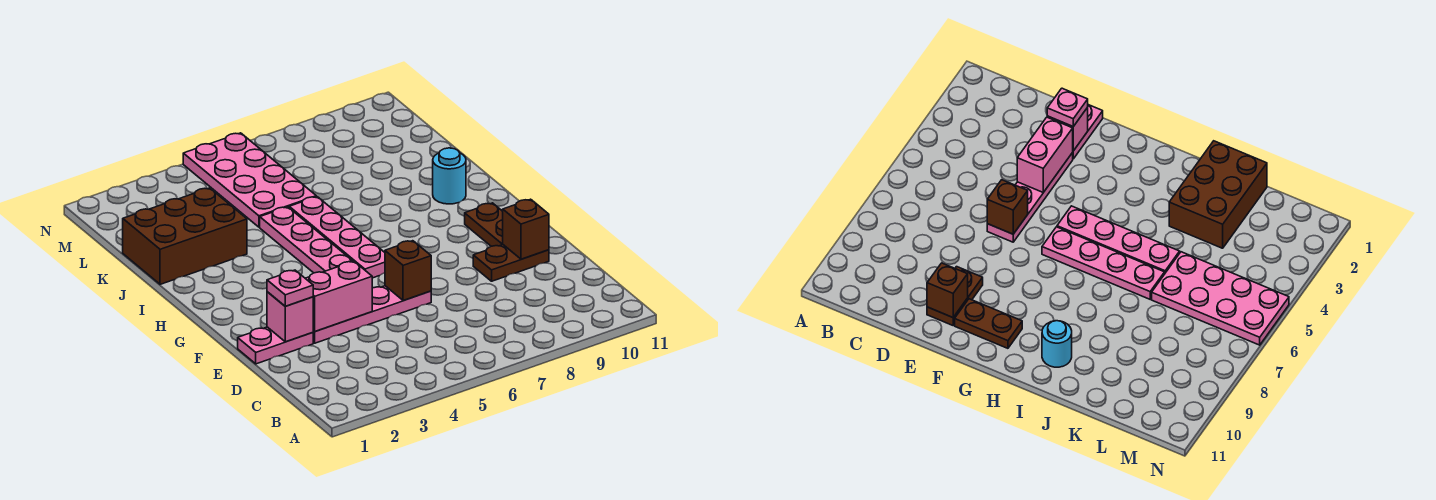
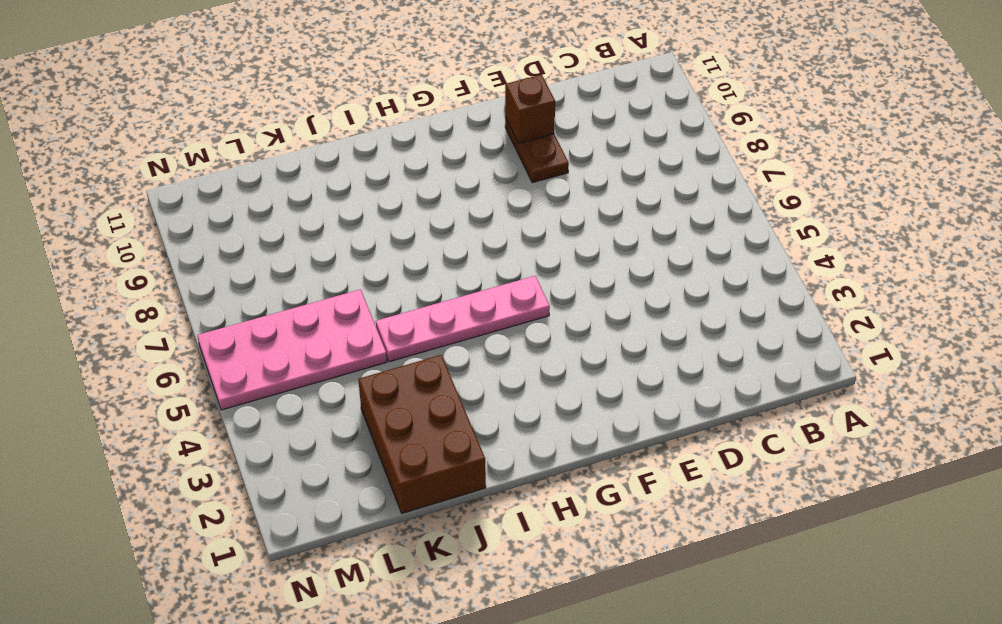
none -> pink 1x2 plate [238,327,313,364]
none -> pink 1x4 plate [313,286,431,343]
none -> brown 1x2 plate [465,203,503,246]

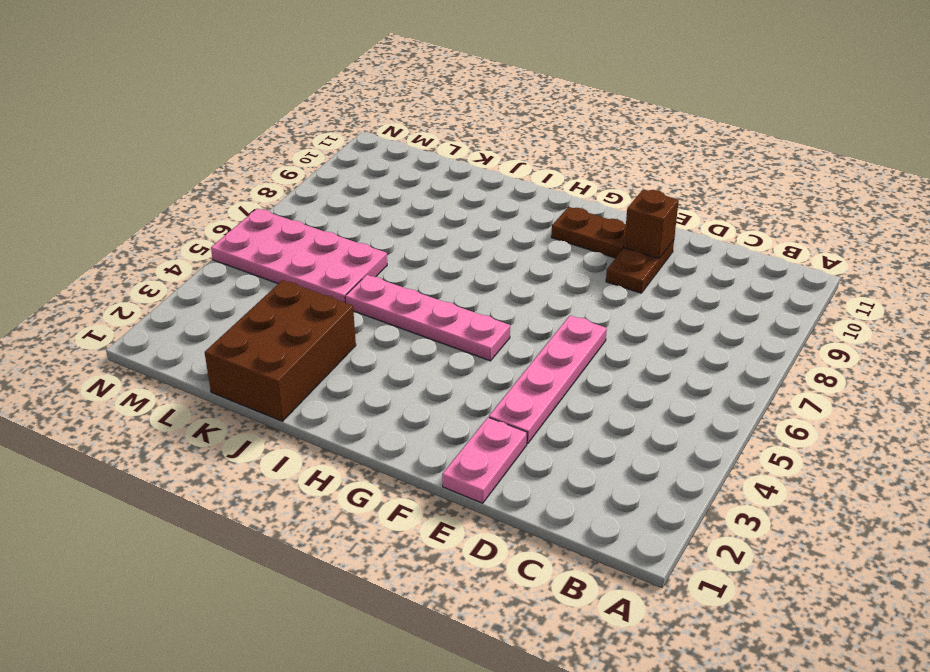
none -> pink 1x4 plate [289,197,385,278]
none -> cyan 1x1 round brick [433,148,466,204]
none -> pink 1x1 brick [267,292,313,342]

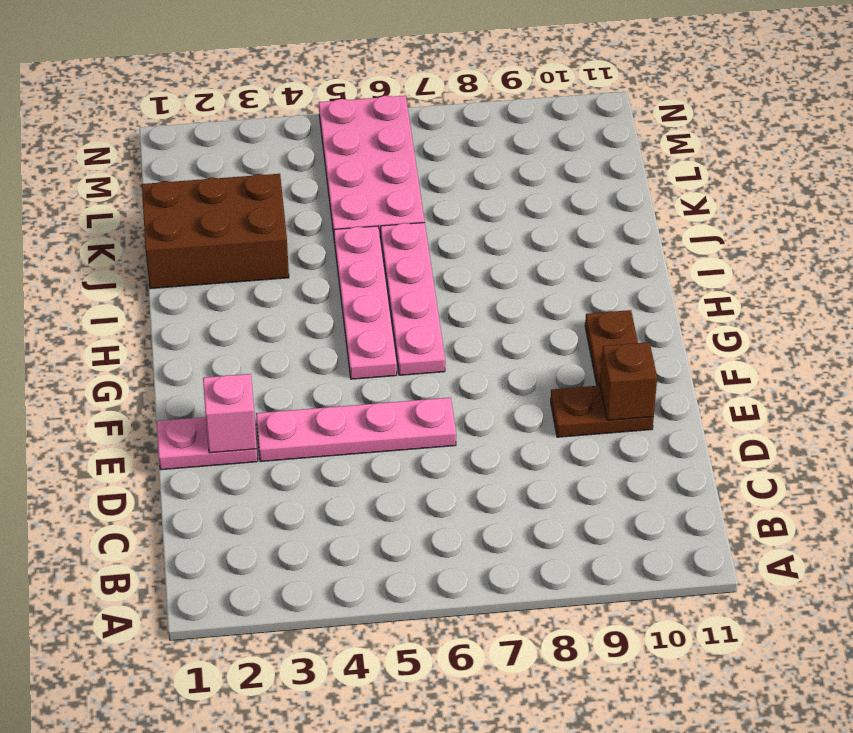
none -> cyan 1x1 round brick [433,148,466,204]
none -> pink 1x2 brick [305,261,372,331]
none -> brown 1x1 brick [385,241,431,301]

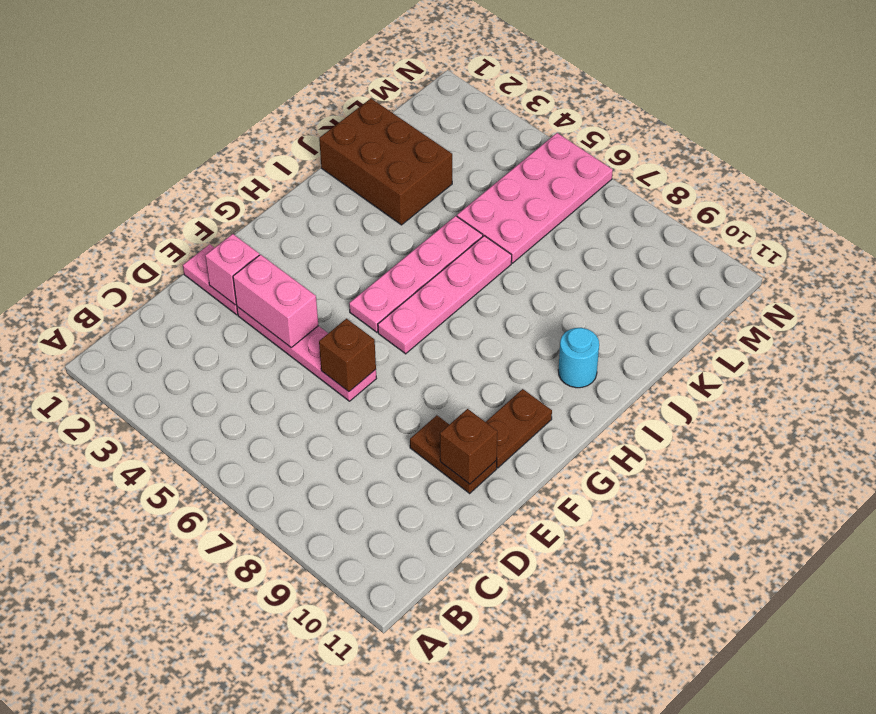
none -> pink 1x1 plate [267,270,313,306]

